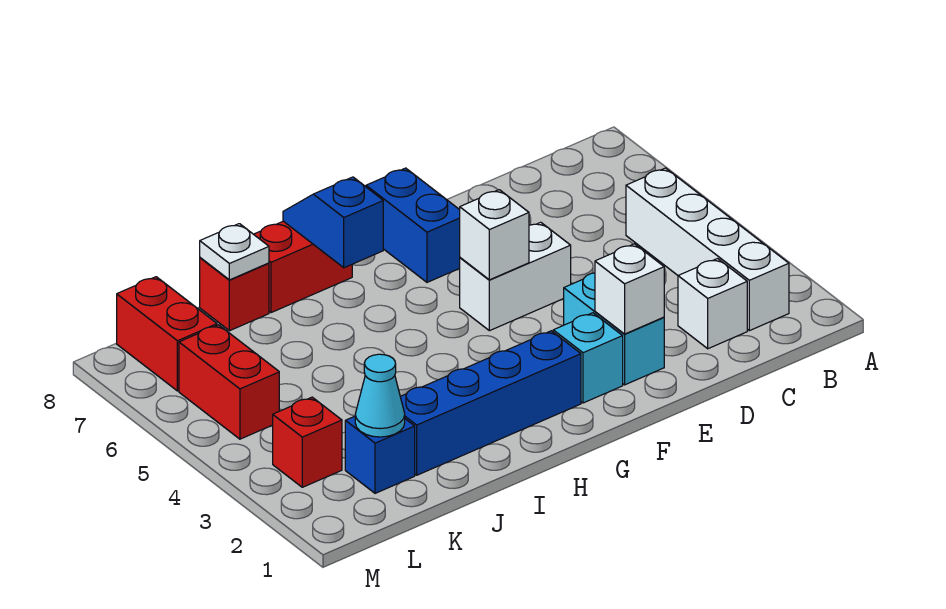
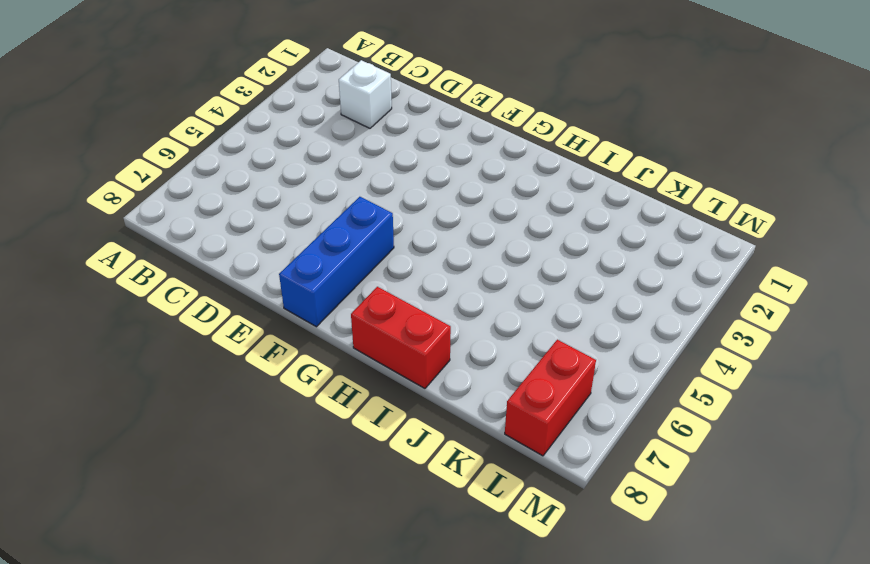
blue 1x3 brick [279,197,394,327] -> blue 1x2 brick [366,168,460,282]
none -> white 1x4 brick [626,168,789,331]
none -> cyan 1x2 brick [564,273,664,385]
none -> white 1x2 brick [460,222,571,331]

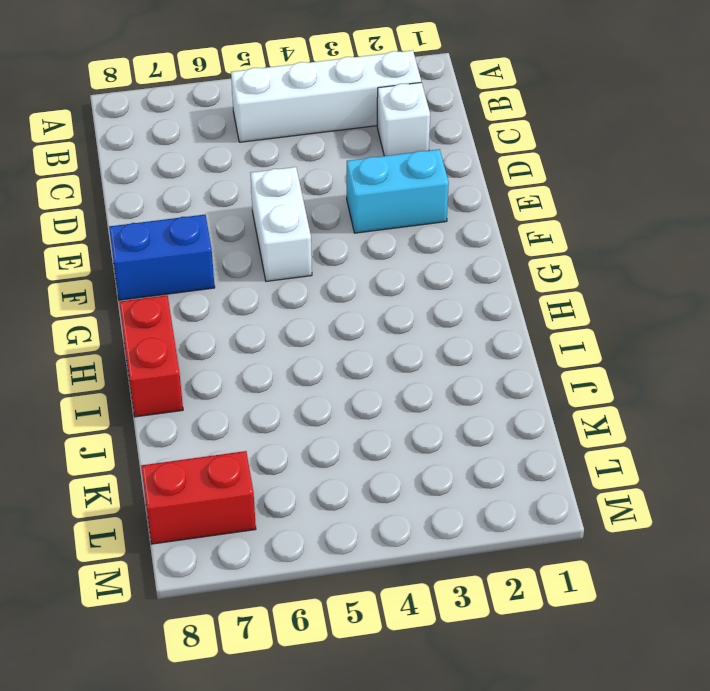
none -> cyan 1x1 brick [553,313,623,403]
none -> blue 1x4 brick [400,331,581,475]
none -> red 1x1 brick [200,258,269,331]

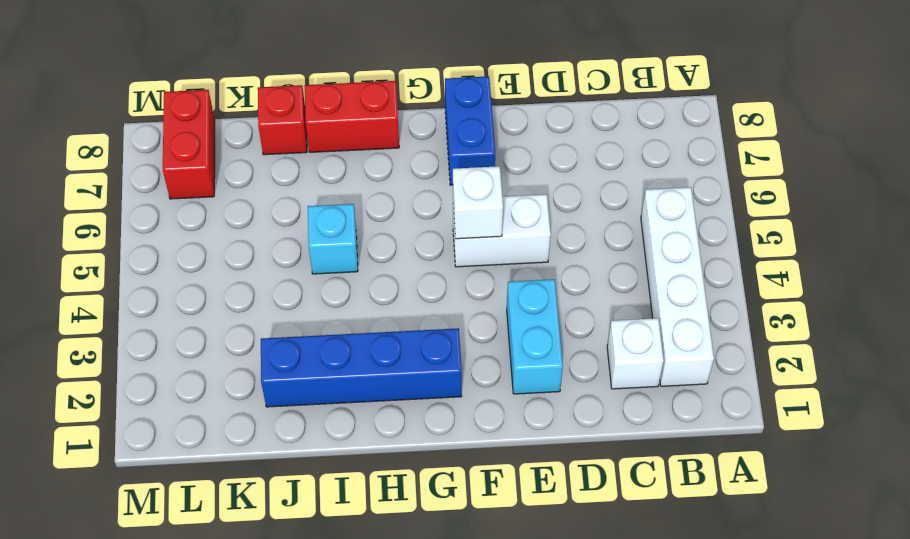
cyan 1x1 brick [308,204,358,274] -> cyan 1x1 brick moved to [553,313,623,403]
none -> blue 1x1 brick [345,416,415,493]
none -> red 1x1 brick [273,397,342,487]
none -> red 1x2 brick [179,325,279,439]

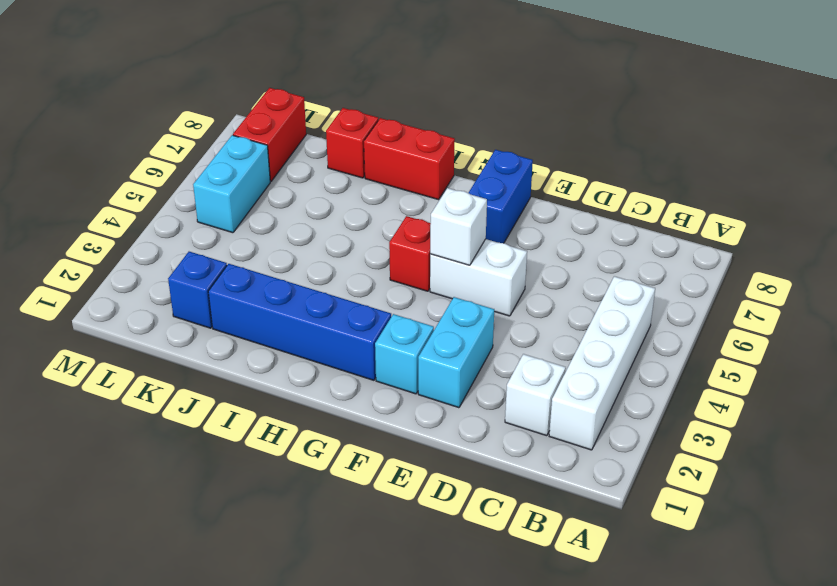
red 1x1 brick [389,216,431,291] -> red 1x1 brick moved to [273,397,342,487]
cyan 1x2 brick [193,135,270,233] -> red 1x2 brick [179,325,279,439]
none -> white 1x1 brick [595,244,664,334]
none -> blue 1x2 slope [283,177,383,268]
none -> white 1x1 plate [200,224,269,280]

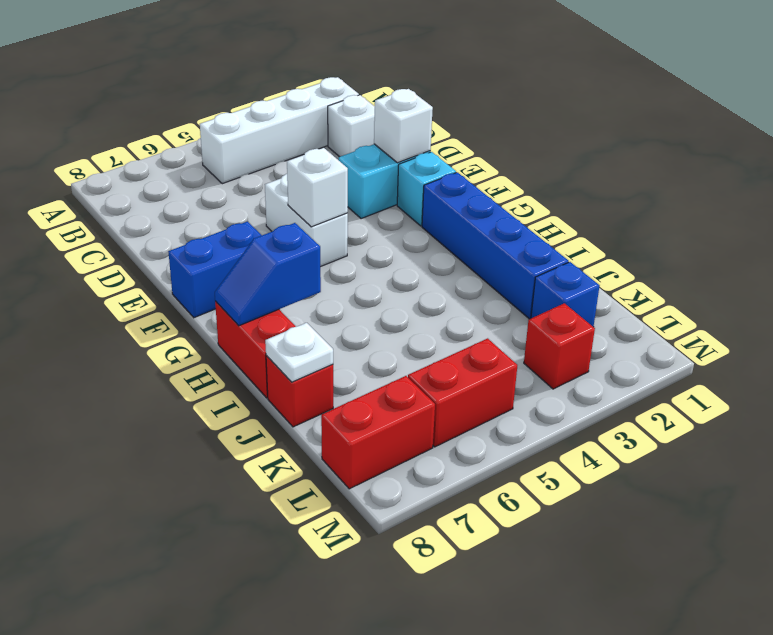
none -> cyan 1x1 cone [355,354,405,437]

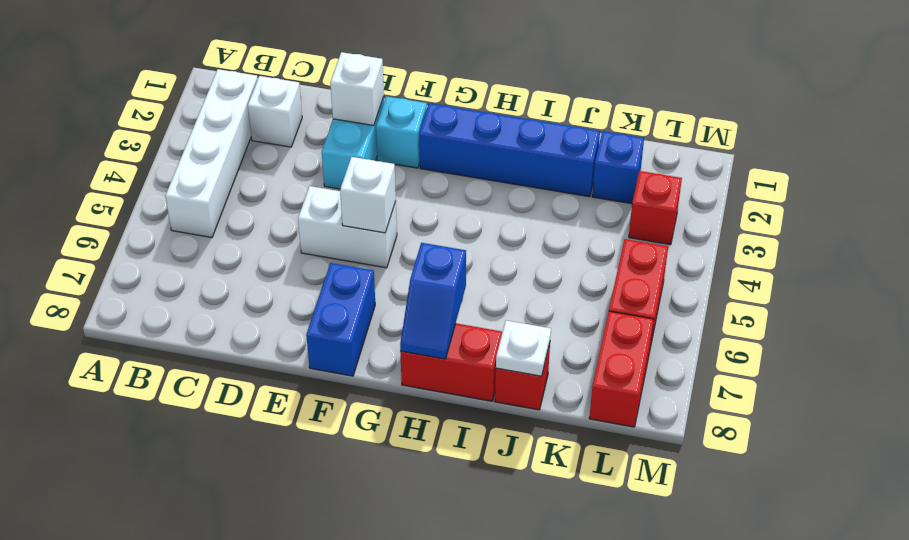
none -> cyan 1x1 cone [355,354,405,437]

